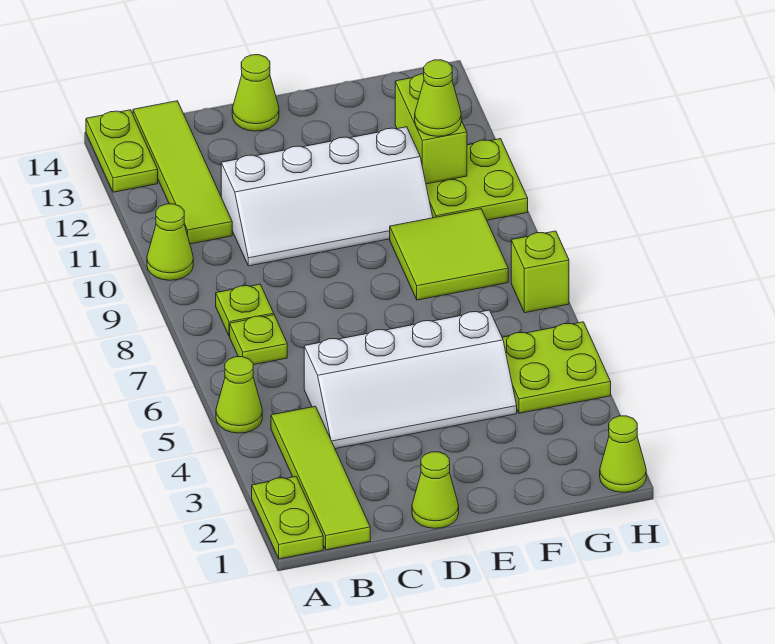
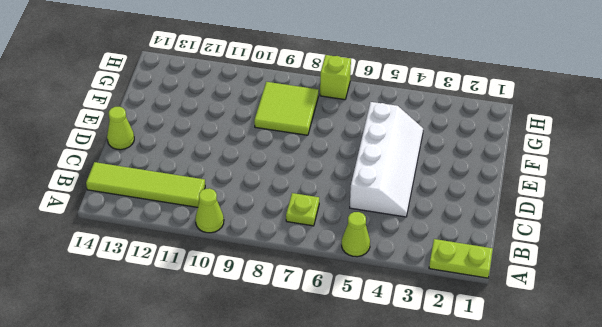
none -> lime 1x2 plate [86,110,158,192]
none -> lime 1x4 tile [271,406,370,550]
none -> lime 1x1 plate [216,284,274,336]

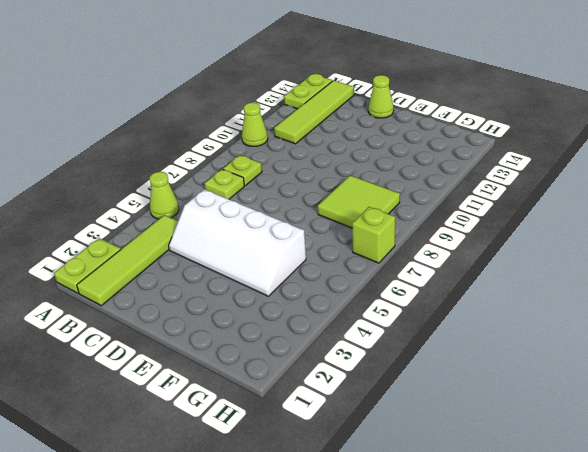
none -> white 2x4 slope [221,127,433,266]
none -> lime 1x1 cone [412,452,459,528]
none -> lime 2x2 plate [502,322,611,413]

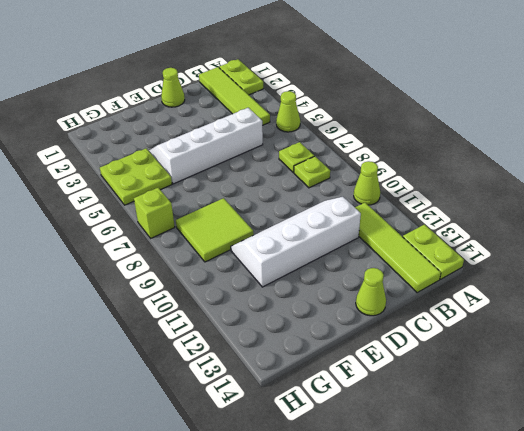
none -> lime 2x2 plate [426,139,528,220]
none -> lime 1x1 cone [600,416,646,492]
none -> lime 1x2 brick [395,74,467,184]

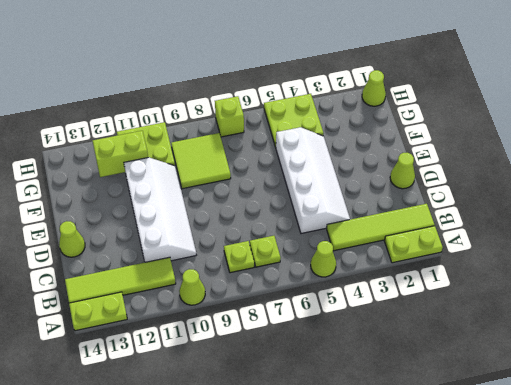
none -> lime 1x1 cone [415,60,461,136]

